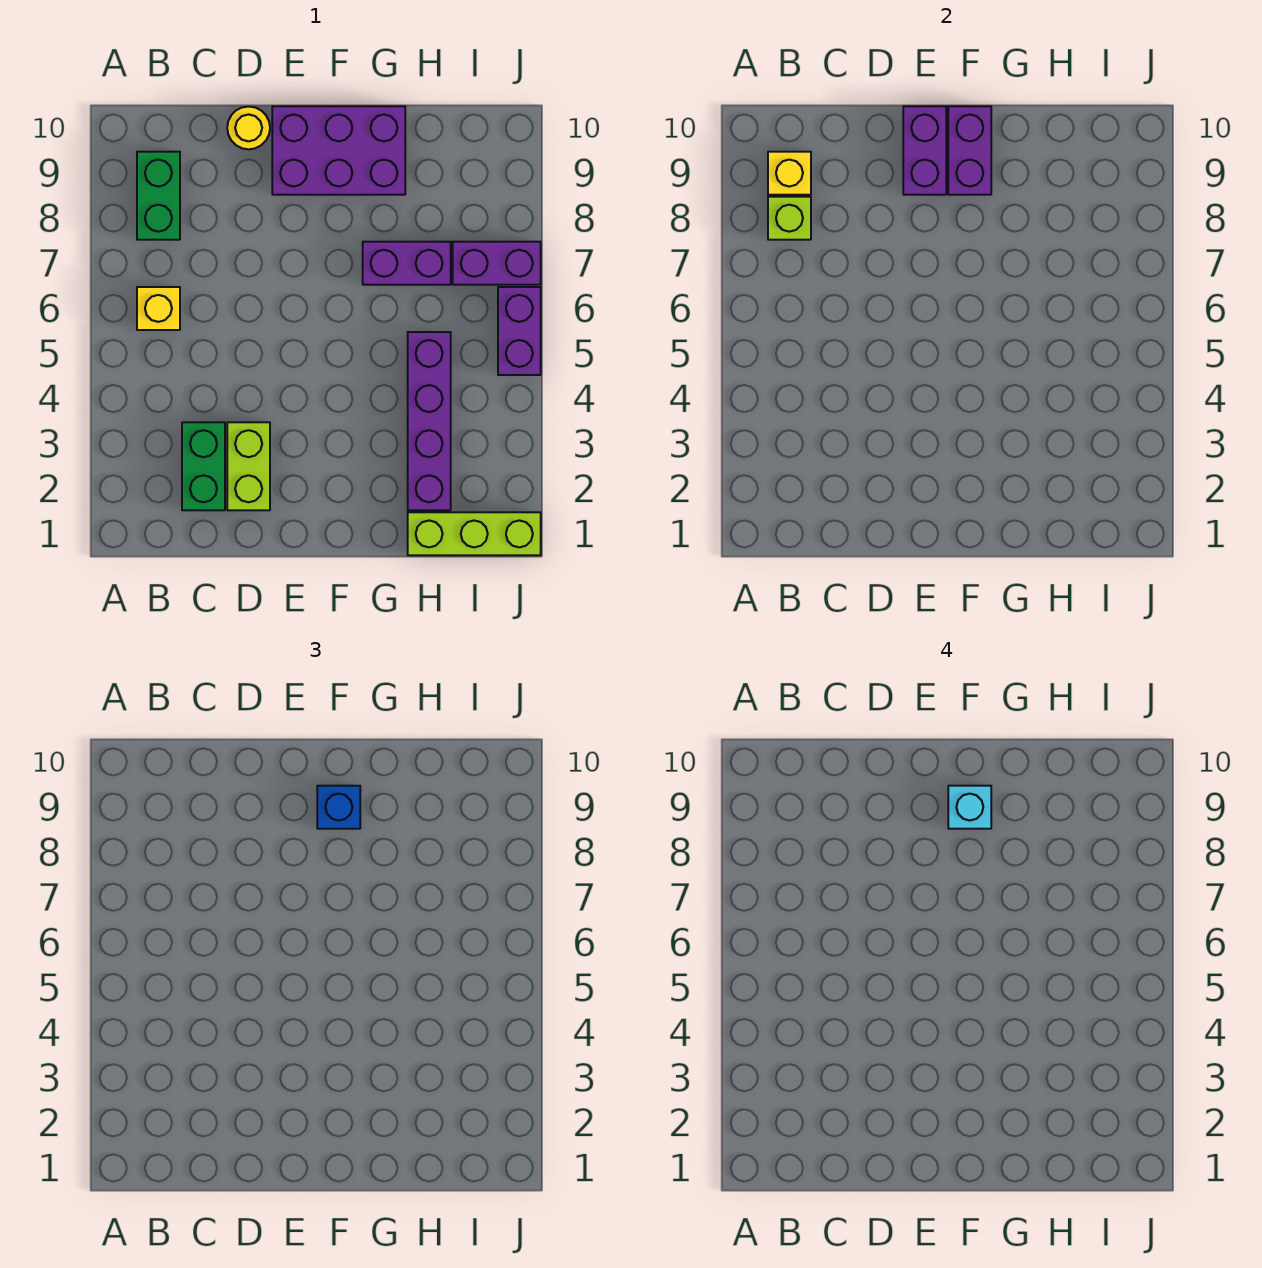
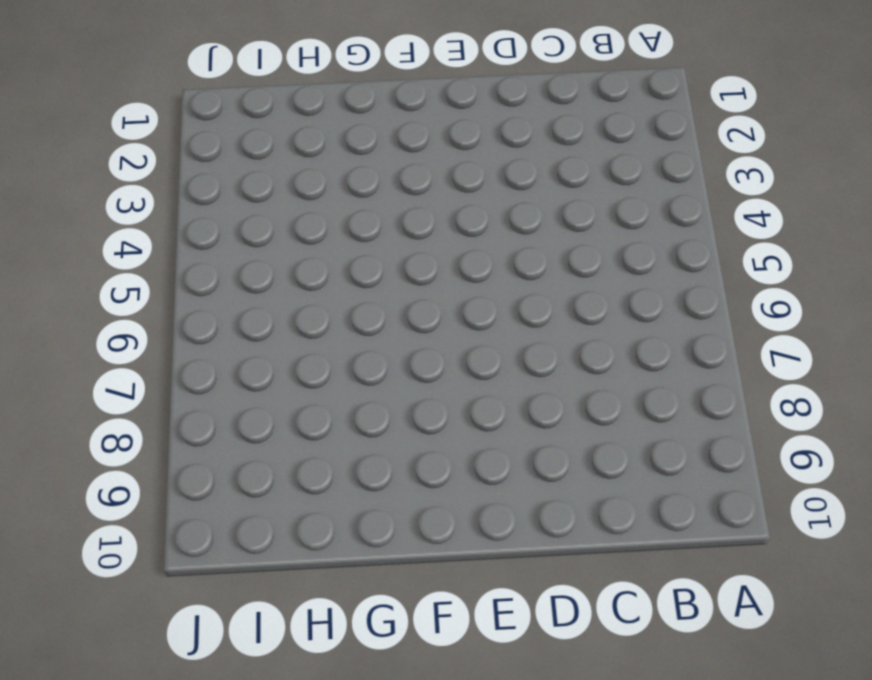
none -> yellow 1x1 brick [137,287,180,330]
none -> green 1x2 brick [137,152,180,240]
none -> green 1x2 brick [182,422,225,510]

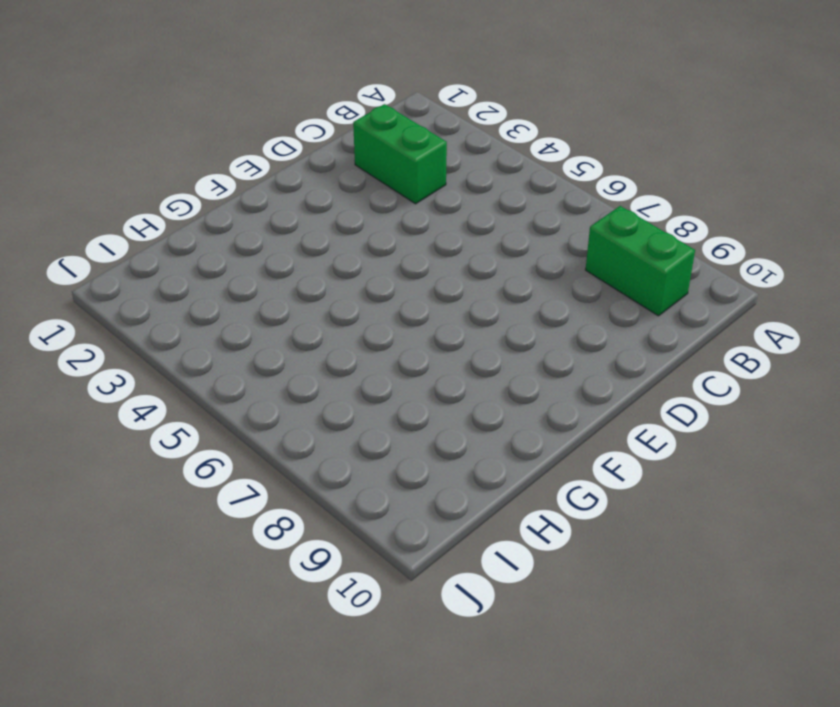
none -> yellow 1x1 brick [137,287,180,330]
none -> lime 1x2 brick [227,422,270,510]
none -> yellow 1x1 round brick [227,107,270,149]

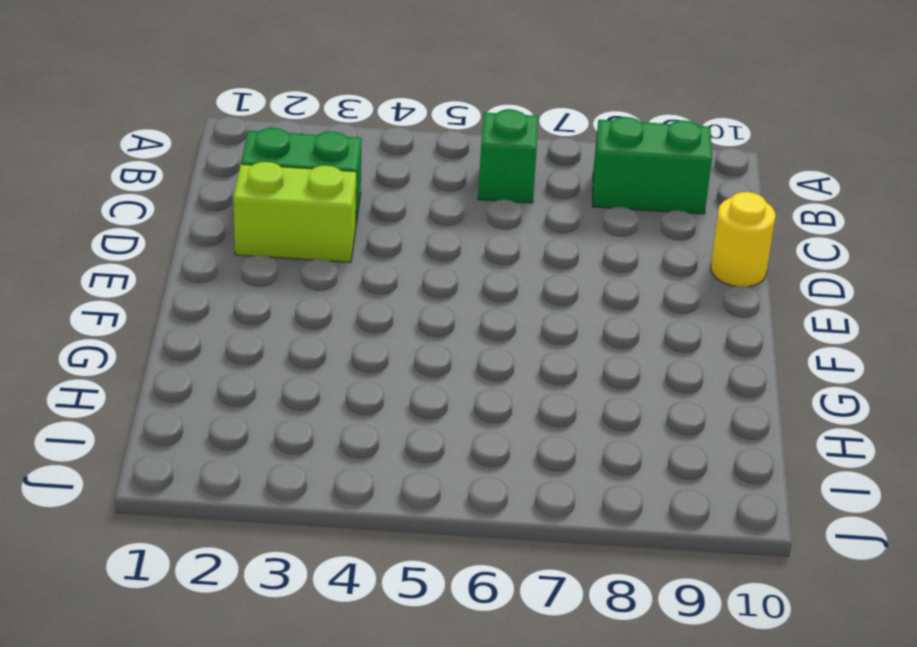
green 1x1 brick [478,110,538,203] -> yellow 1x1 brick [137,287,180,330]
none -> purple 2x3 brick [272,106,405,195]
none -> purple 1x2 brick [363,242,451,285]
none -> lime 1x3 brick [408,512,541,555]

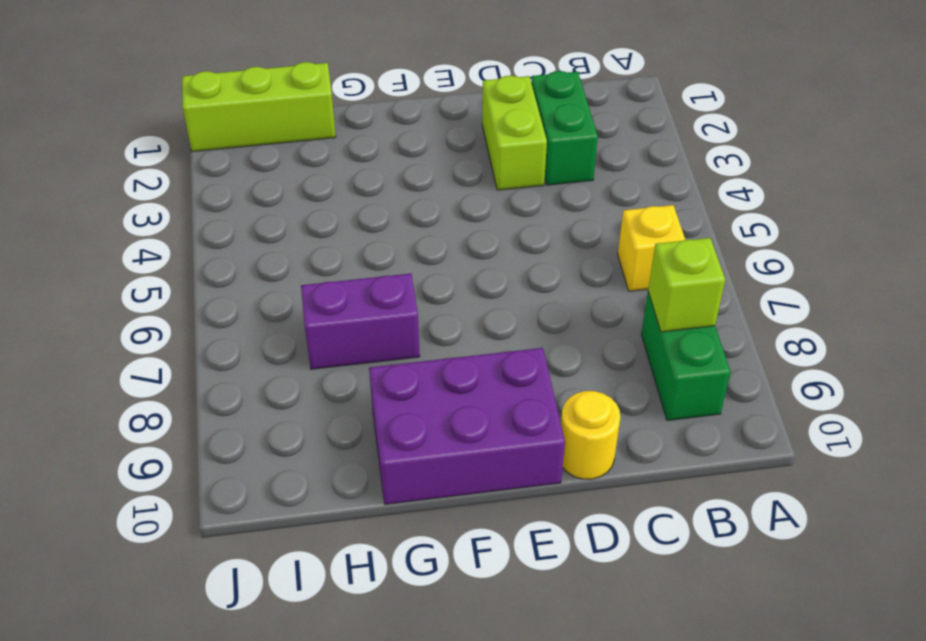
none -> purple 1x4 brick [408,332,451,510]
none -> purple 1x2 brick [453,242,541,285]
none -> purple 1x2 brick [498,287,541,375]

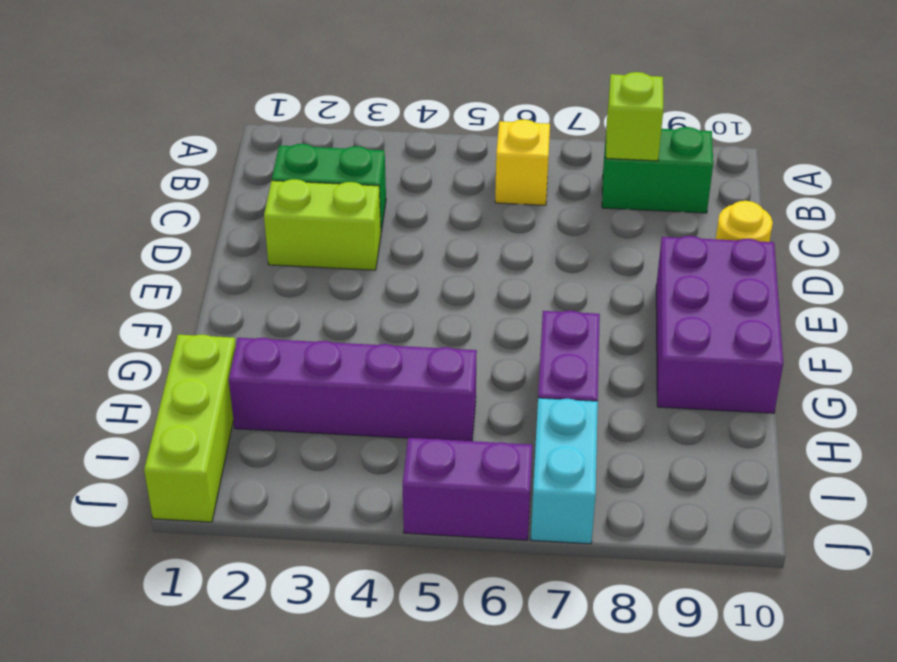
cyan 1x2 brick [531,398,598,544] -> purple 1x2 brick [453,242,541,285]
none -> yellow 1x1 brick [768,152,811,195]
none -> purple 1x2 brick [903,106,946,195]
none -> purple 1x2 brick [948,106,991,195]

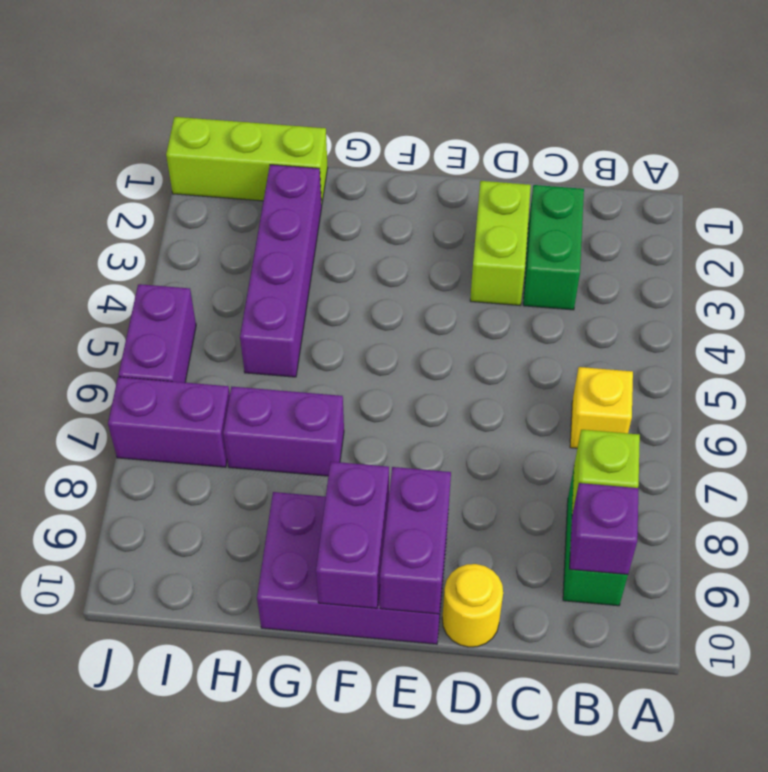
purple 1x1 brick [570,483,639,574] -> yellow 1x1 brick [768,152,811,195]
none -> blue 1x1 brick [317,786,360,829]
none -> cyan 1x1 brick [948,786,991,829]

